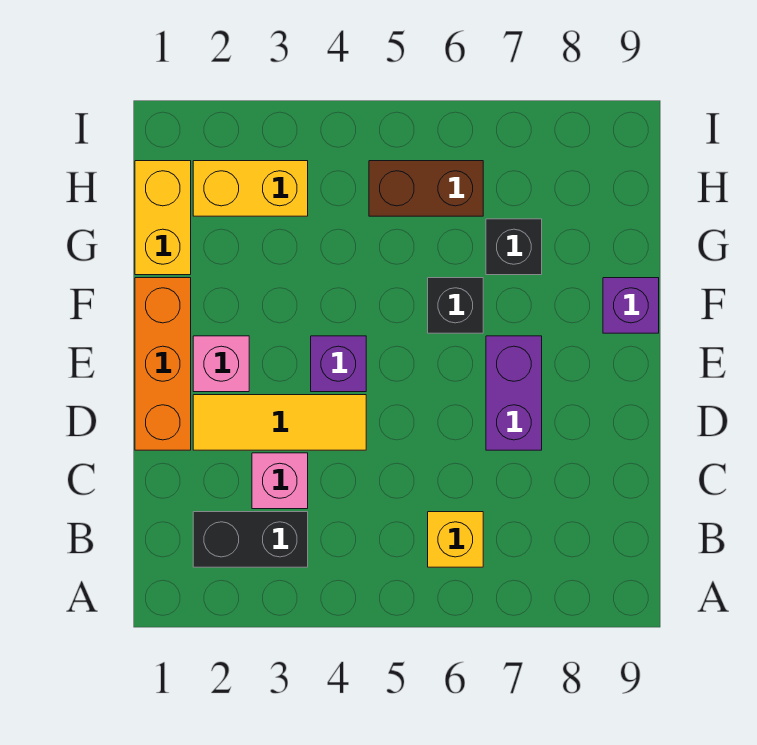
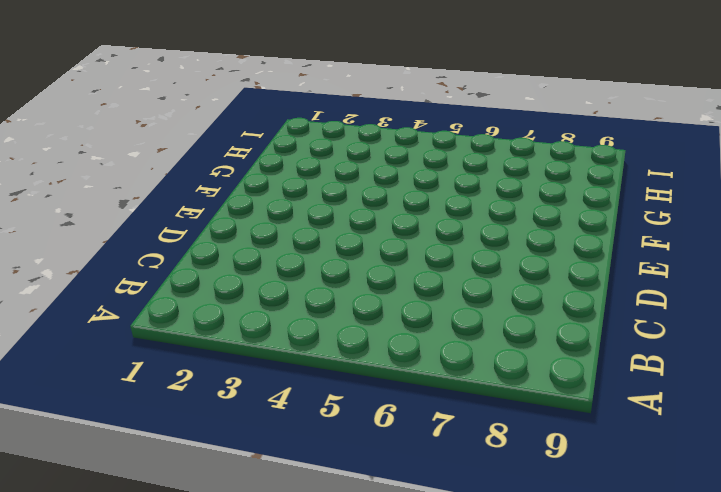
none -> black 1x2 brick [193,512,308,567]
none -> yellow 1x1 brick [428,512,483,567]
none -> pink 1x1 brick [252,453,308,509]

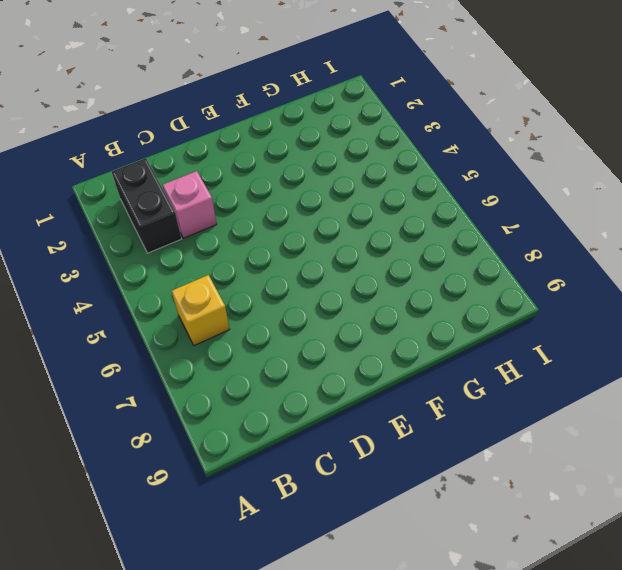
none -> orange 1x3 brick [135,278,191,450]
none -> yellow 1x3 tile [193,395,366,450]
none -> purple 1x2 brick [486,336,542,450]

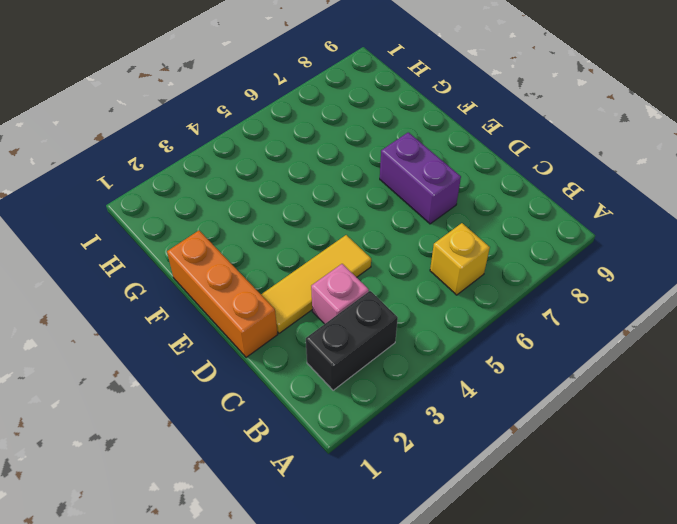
none -> pink 1x1 brick [193,336,249,392]
none -> purple 1x1 brick [311,336,366,392]
none -> black 1x1 brick [428,278,483,333]

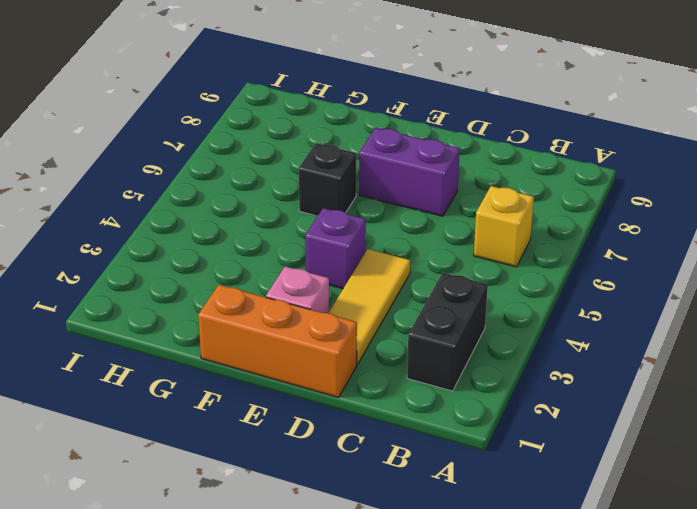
none -> pink 1x1 brick [252,453,308,509]
none -> purple 1x1 brick [603,278,659,333]
none -> yellow 1x2 brick [135,161,191,275]

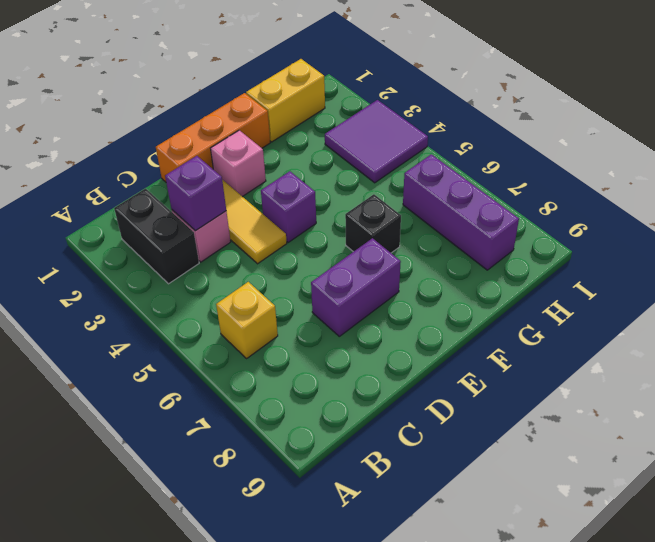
purple 1x1 brick [165,156,226,231] -> purple 1x1 brick moved to [603,278,659,333]
purple 2x2 tile [325,100,428,183] -> yellow 1x2 brick [193,161,308,216]
purple 1x3 brick [403,154,519,270] -> brown 1x2 brick [369,161,483,216]
none -> black 1x1 brick [486,219,542,275]

